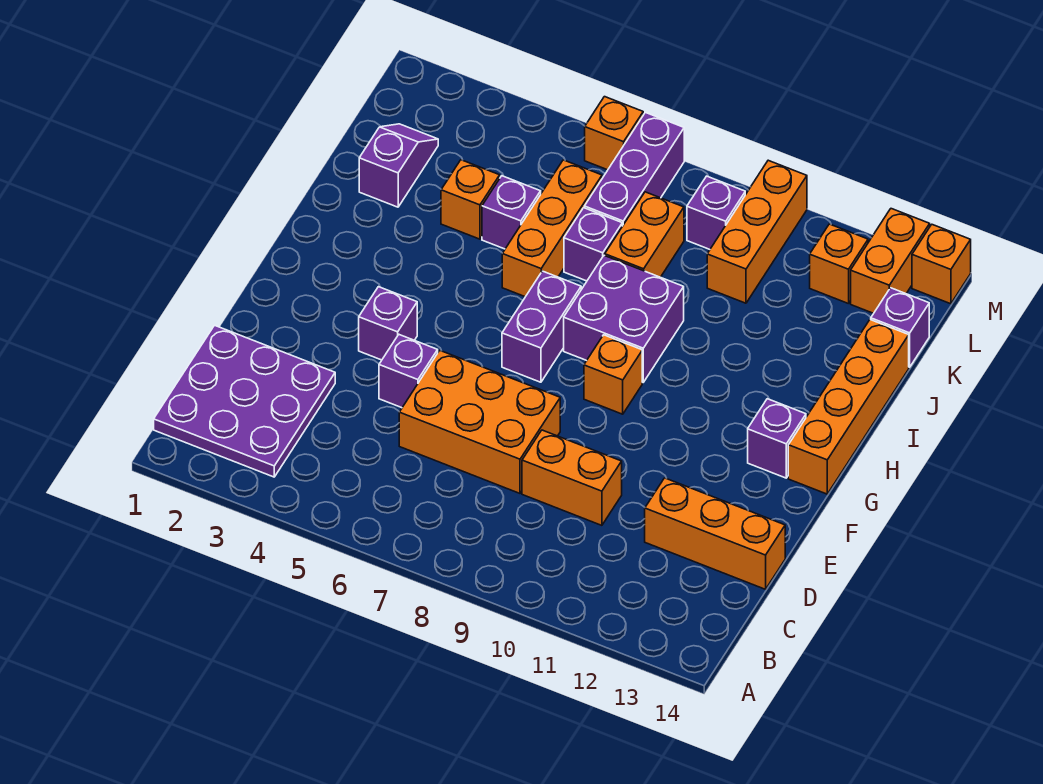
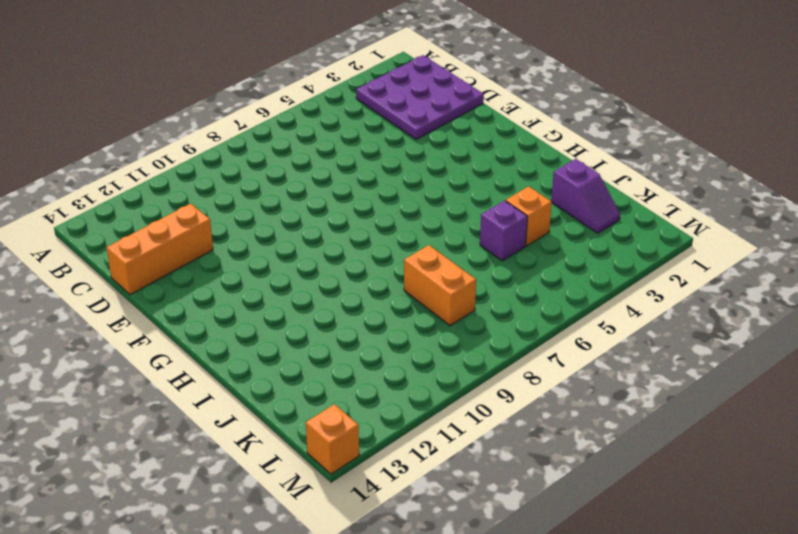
none -> orange 2x3 brick [399,351,560,493]
none -> orange 1x2 brick [522,430,622,525]
none -> purple 1x1 brick [379,335,438,408]

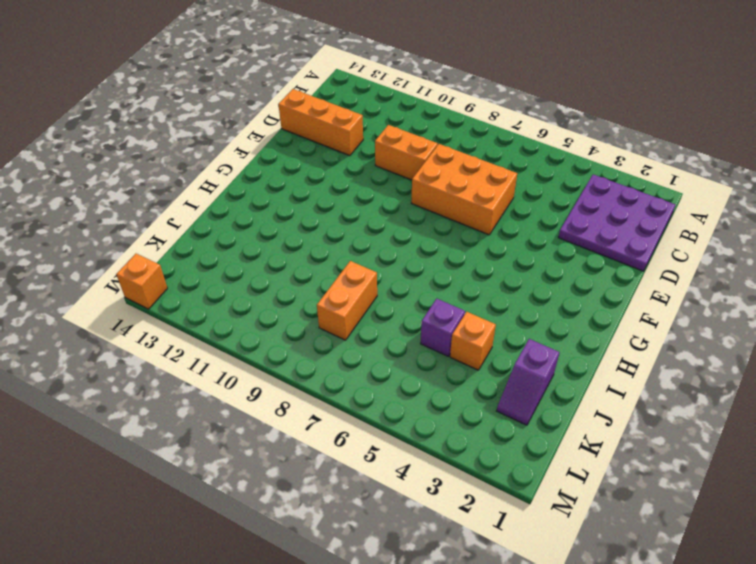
none -> purple 1x1 brick [379,335,438,408]
none -> purple 1x1 brick [359,287,417,360]
none -> purple 1x2 brick [502,271,581,382]

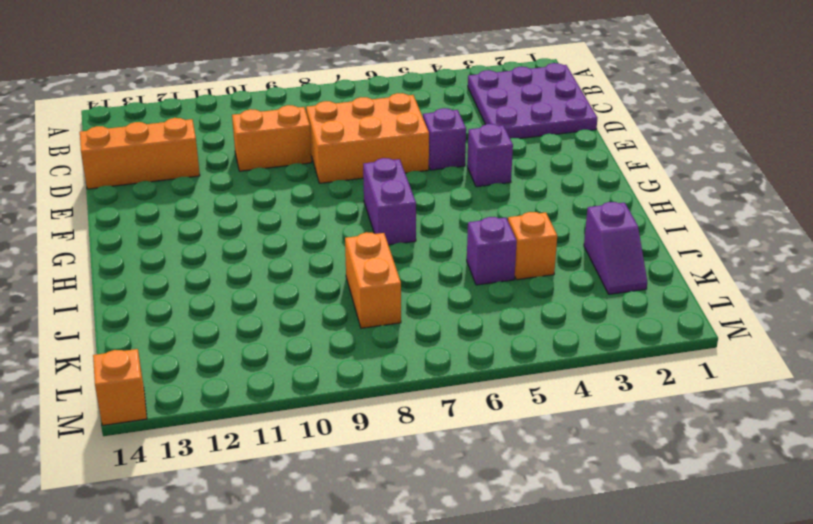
none -> orange 1x1 brick [584,335,642,414]
none -> purple 1x1 brick [748,399,806,478]
none -> orange 1x4 brick [788,320,909,494]

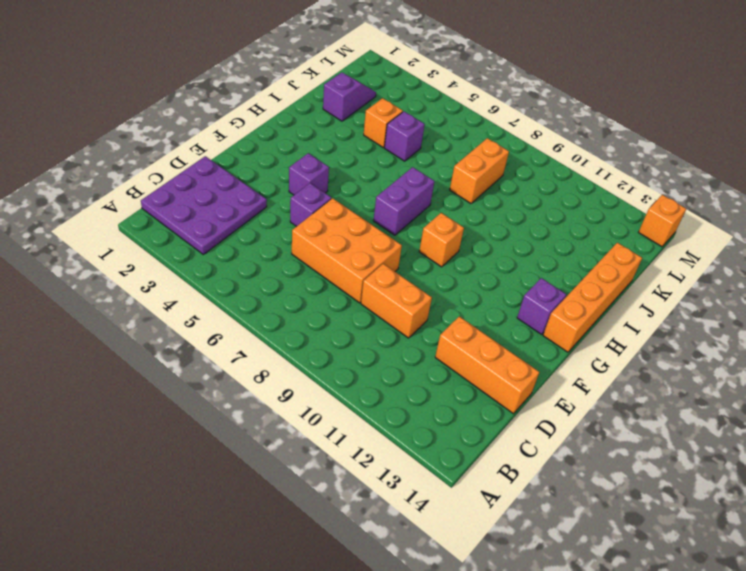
none -> purple 2x2 brick [564,255,684,382]
none -> orange 1x3 brick [502,160,602,297]
none -> purple 1x1 brick [564,208,622,281]

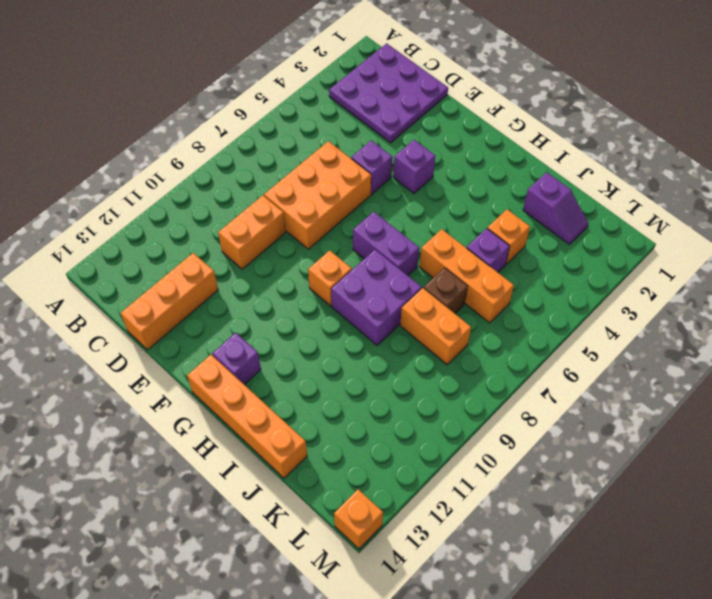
brown 1x1 brick [424,268,468,313] -> purple 1x1 brick [564,208,622,281]
none -> purple 1x3 brick [584,112,684,226]
none -> orange 1x3 brick [707,160,807,303]
none -> purple 1x1 brick [871,288,929,367]

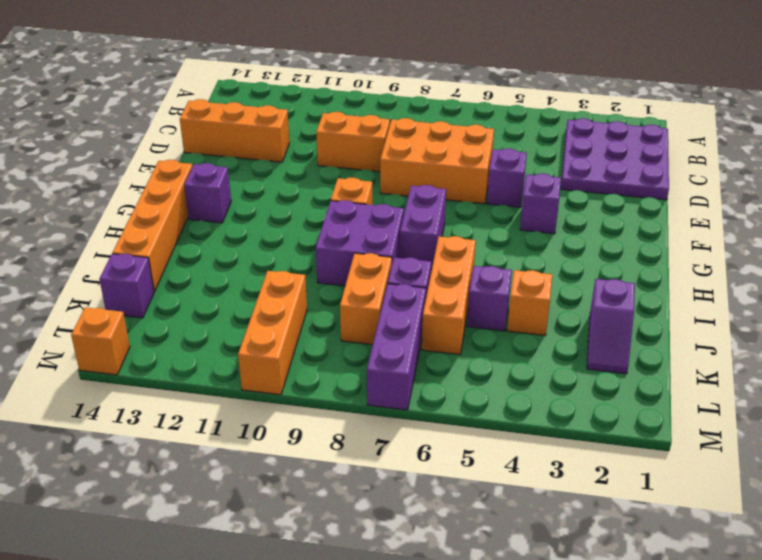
none -> purple 1x1 brick [687,176,745,249]
none -> orange 1x1 brick [810,224,868,304]
none -> orange 1x2 brick [851,209,930,313]

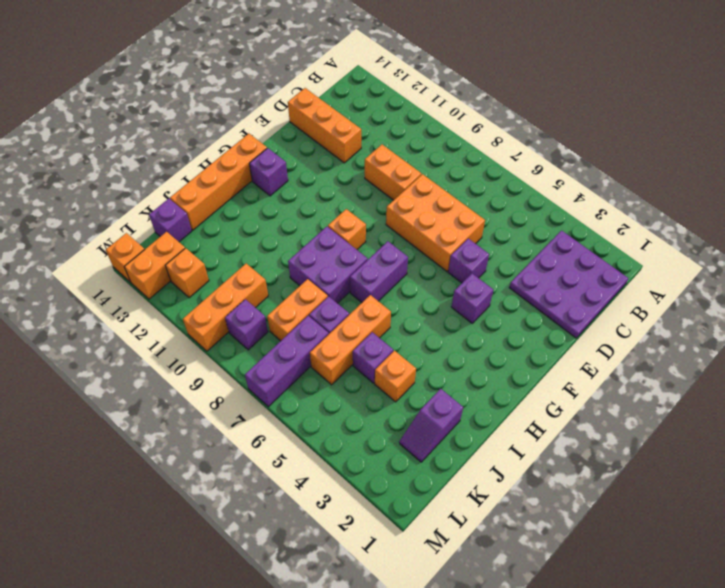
none -> orange 1x1 brick [585,97,643,170]

